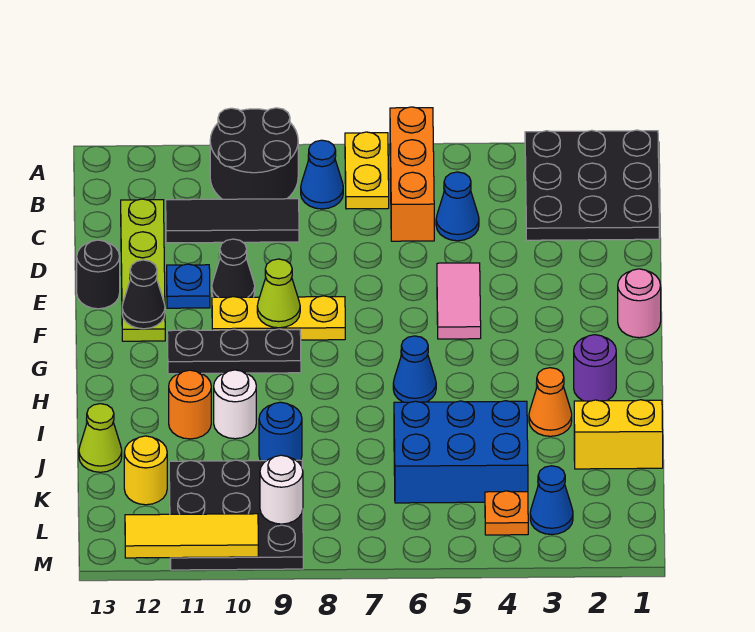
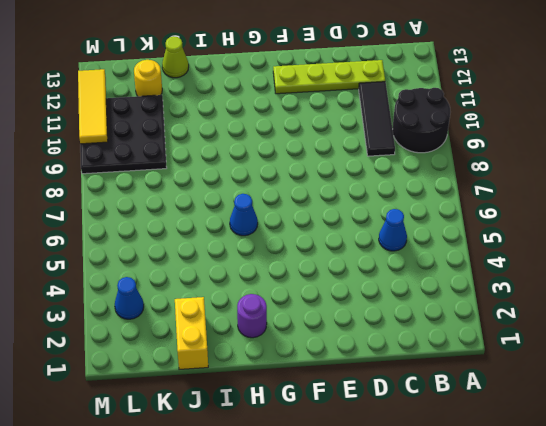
none -> black 3x3 plate [525,130,659,240]
none -> orange 1x3 brick [390,107,434,241]
none -> yellow 1x2 plate [345,132,389,209]
none -> blue 1x1 cone [301,140,343,209]

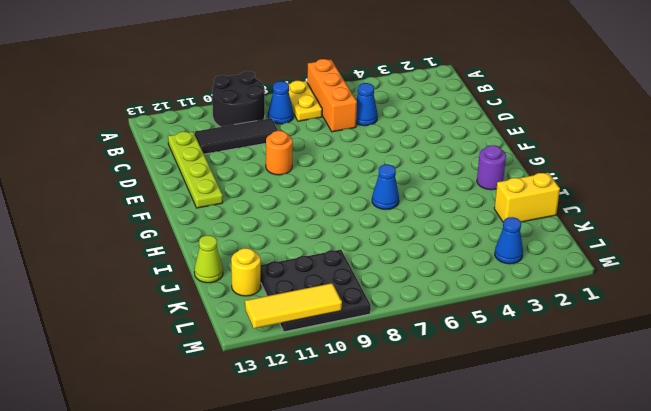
orange 1x1 round brick [266,131,293,175] -> orange 1x1 round brick moved to [169,370,211,439]
none -> black 3x3 plate [525,130,659,240]
none -> pink 1x2 tile [437,263,481,339]
none -> black 1x1 cone [212,239,255,297]
none -> blue 1x1 plate [167,264,210,308]

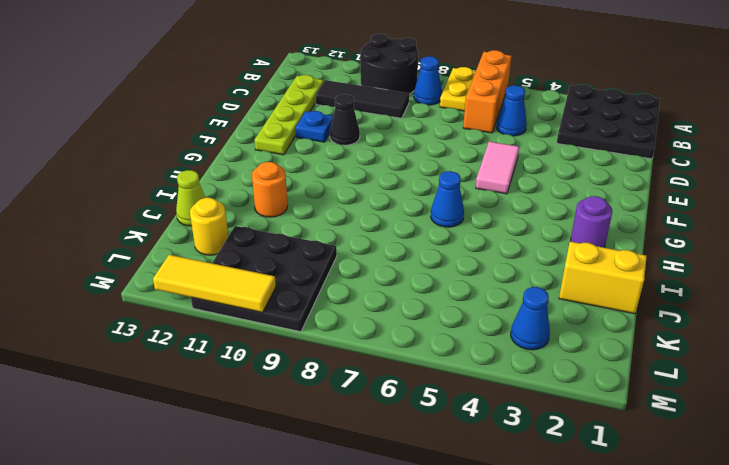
none -> black 1x1 round brick [77,240,120,309]
none -> pink 1x1 round brick [618,269,661,338]
none -> yellow 1x3 plate [212,296,345,340]
none -> black 1x3 plate [167,329,301,374]

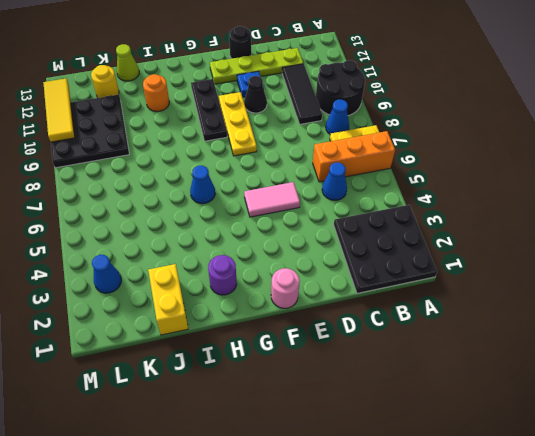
none -> orange 1x1 cone [529,368,572,436]
none -> white 1x1 round brick [214,370,256,439]
none -> blue 2x3 brick [394,401,528,503]
none -> blue 1x1 round brick [259,402,302,461]

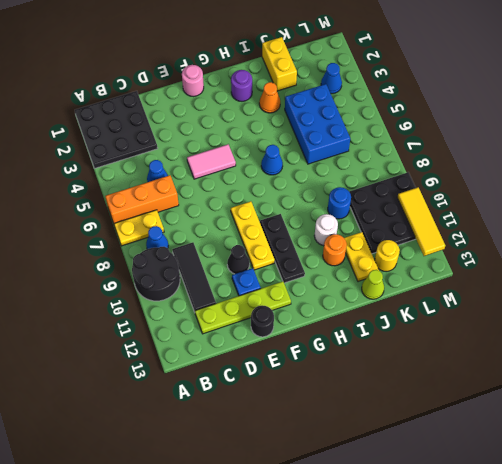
yellow 1x2 plate [344,232,379,282] -> none
none -> orange 1x1 plate [485,491,528,535]
none -> lime 1x1 cone [257,259,300,328]
none -> black 1x1 cone [122,260,165,329]
none -> white 1x1 round brick [260,455,303,524]

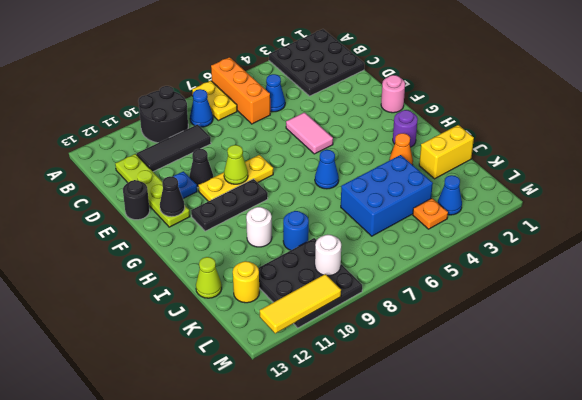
none -> orange 1x1 round brick [169,370,211,439]

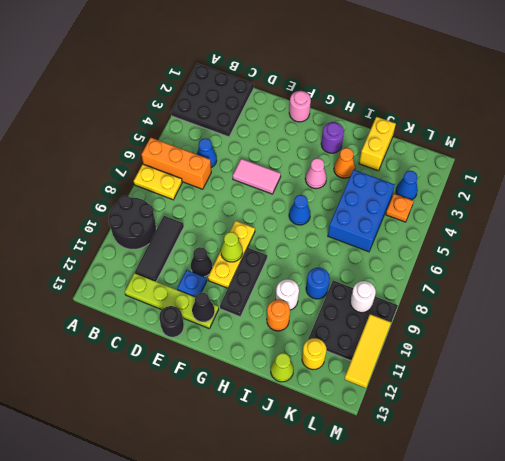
pink 1x1 cone [305,158,327,189] -> none
none -> blue 1x1 cone [301,140,343,209]

